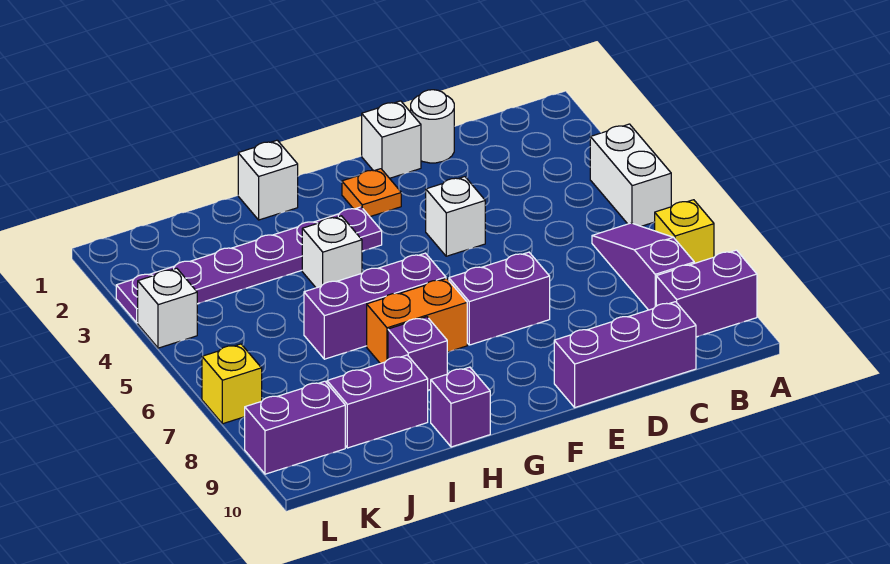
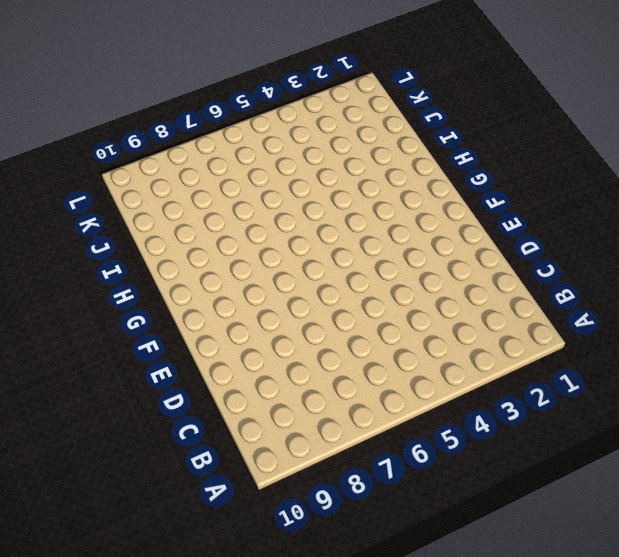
none -> white 1x2 brick [590,124,671,226]
none -> yellow 1x1 brick [655,200,714,263]
none -> purple 1x2 brick [656,250,757,337]

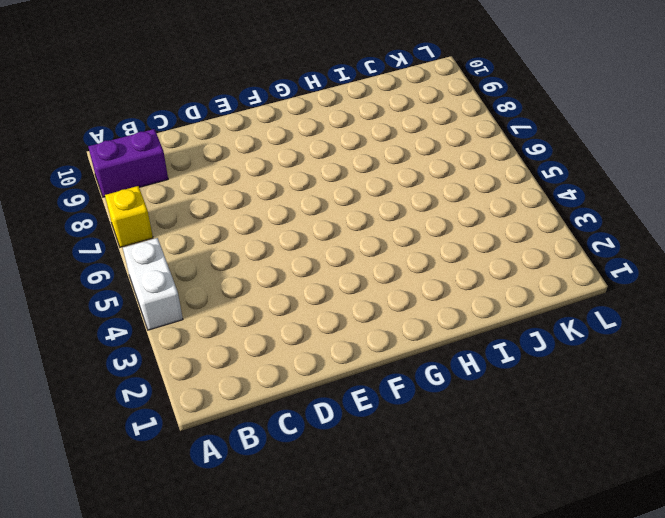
none -> purple 1x3 slope [592,223,694,310]
none -> purple 1x3 brick [554,302,696,407]
none -> white 1x1 round brick [411,90,454,163]

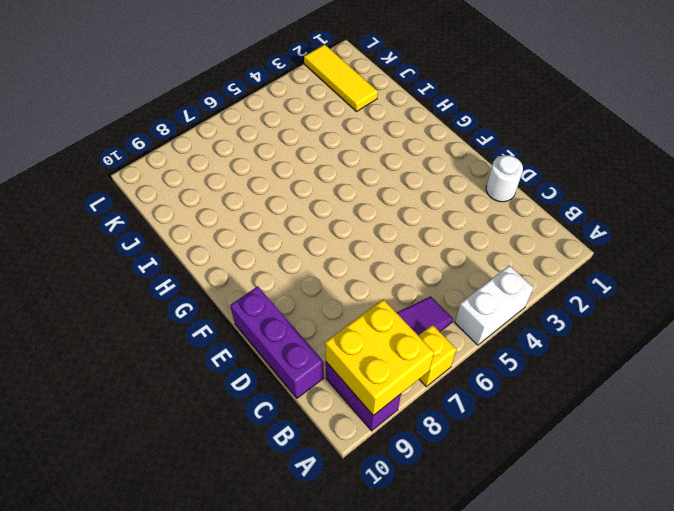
yellow 2x2 brick [325,299,434,416] -> none
yellow 1x3 tile [304,44,378,111] -> none
none -> white 1x1 brick [362,101,421,178]
none -> white 1x1 brick [426,177,485,256]
none -> purple 1x2 brick [449,252,550,345]

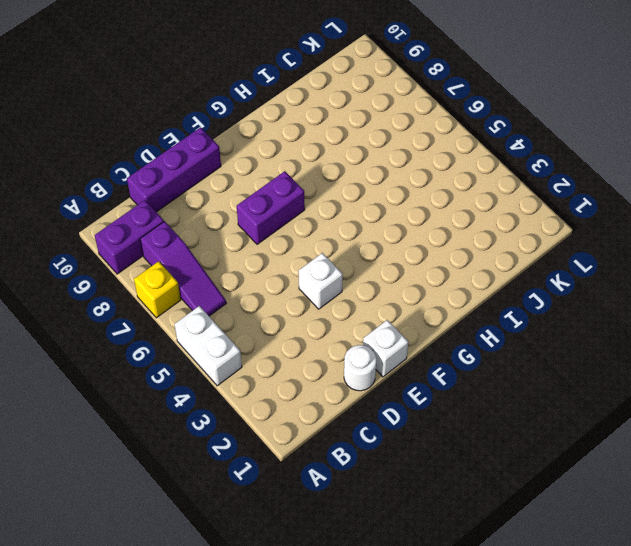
none -> orange 1x1 plate [342,169,401,217]
none -> purple 1x6 plate [116,207,382,323]
none -> purple 1x3 brick [304,253,446,359]

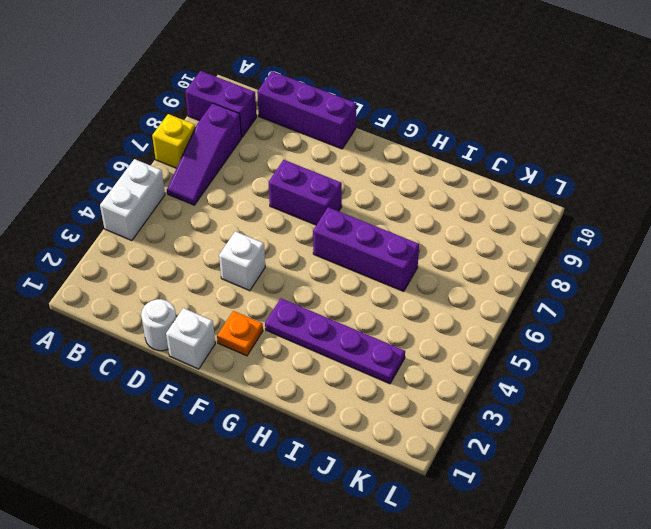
purple 1x4 plate [265,298,405,384] -> purple 1x6 plate [116,207,382,323]
none -> orange 1x2 brick [367,278,467,364]
none -> white 1x1 brick [238,140,298,220]
none -> white 1x1 brick [302,216,362,288]

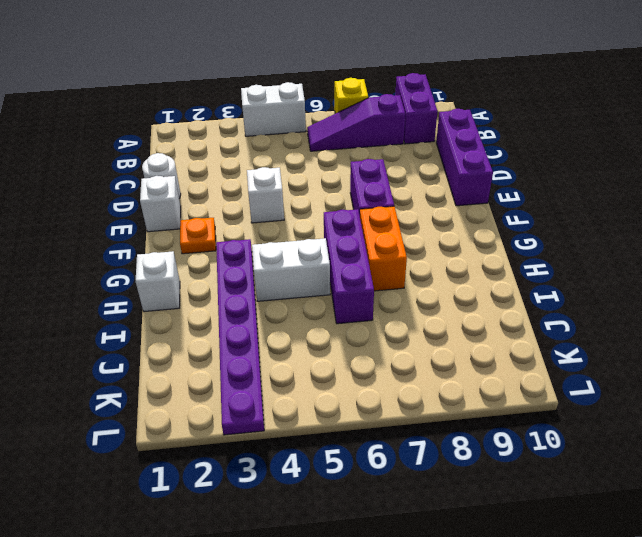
white 1x2 brick [252,238,330,301] -> white 1x1 brick [302,216,362,288]
none -> purple 1x1 brick [388,317,447,390]
none -> purple 1x1 brick [431,367,490,447]
none -> purple 1x2 brick [327,355,428,448]

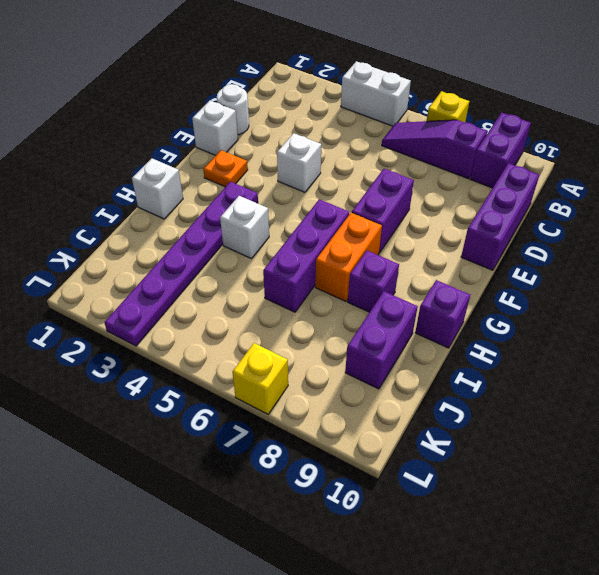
none -> purple 1x2 brick [245,381,345,474]
none -> white 1x1 brick [138,268,197,348]

